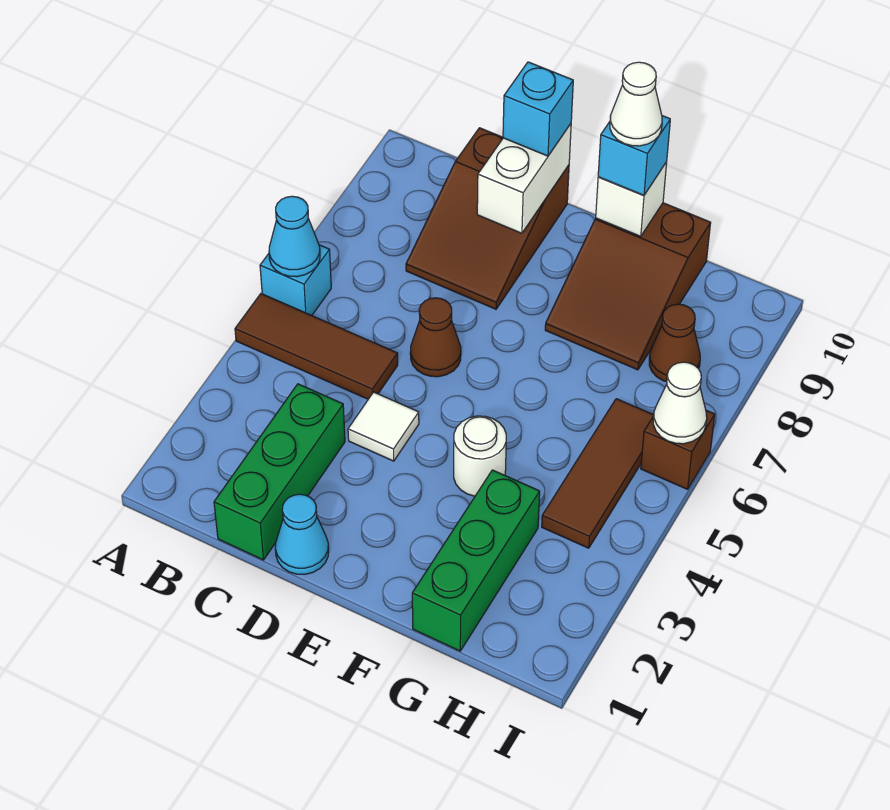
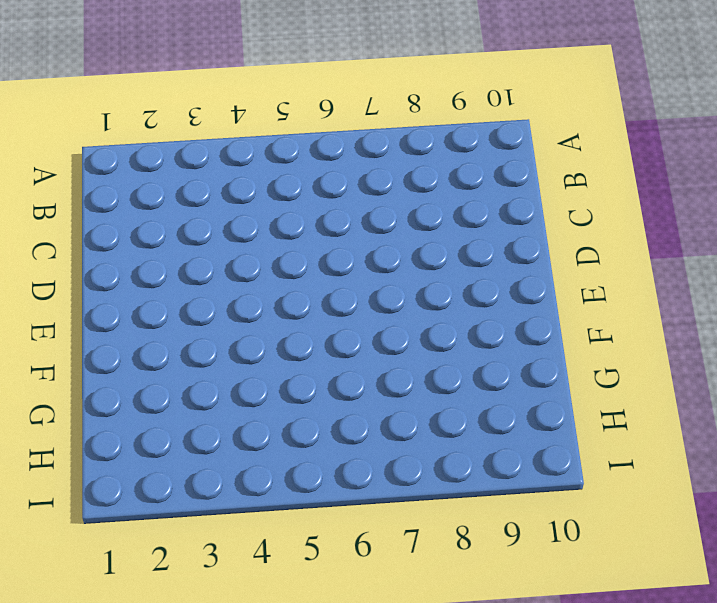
none -> brown 1x3 tile [235,294,398,399]
none -> cyan 1x1 brick [260,245,331,315]
none -> green 1x3 brick [214,384,345,560]

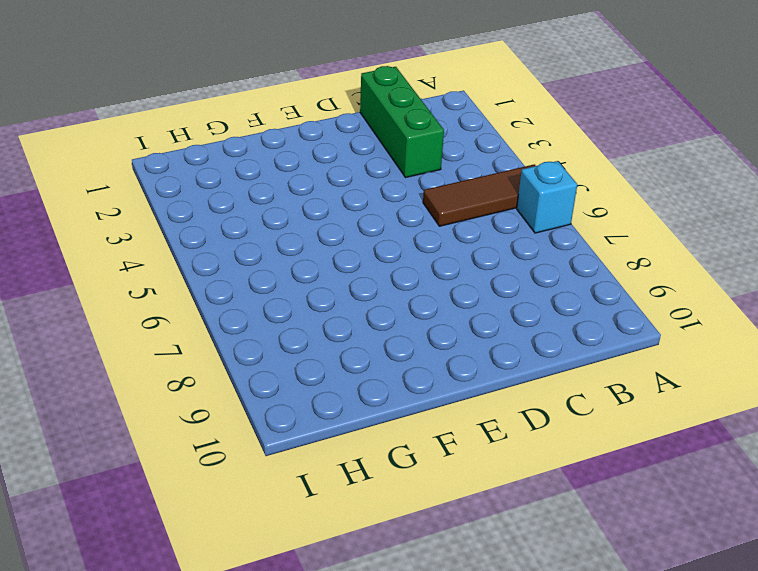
none -> brown 2x3 slope [406,128,569,309]
none -> cyan 1x1 cone [275,494,329,574]
none -> white 1x1 tile [348,392,419,461]

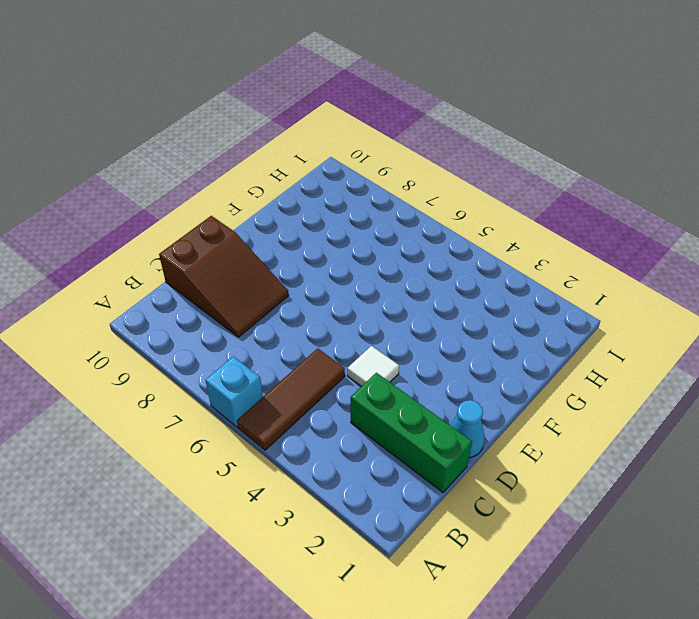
none -> brown 1x1 cone [410,298,461,377]
none -> white 1x1 round brick [454,416,506,496]
none -> brown 2x3 slope [545,203,711,370]

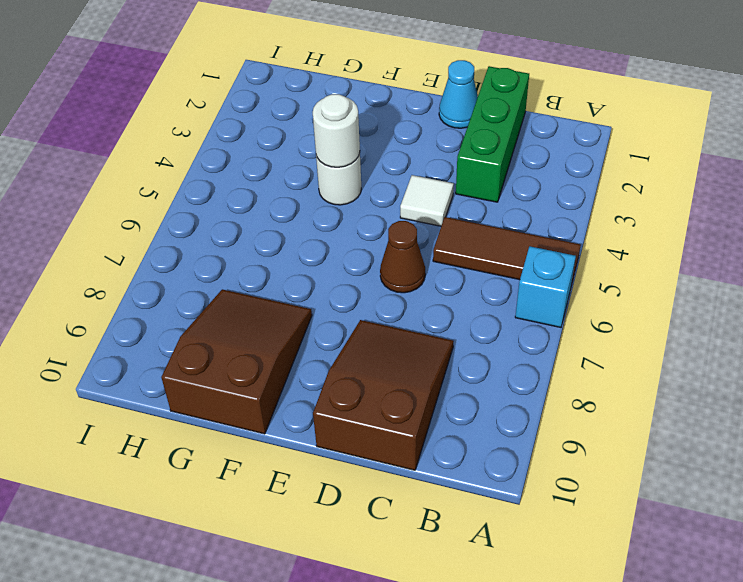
white 1x1 round brick [313,94,360,167] -> none
none -> green 1x3 brick [412,470,540,651]
none -> brown 1x3 tile [542,399,654,548]
none -> brown 1x1 cone [649,304,700,382]

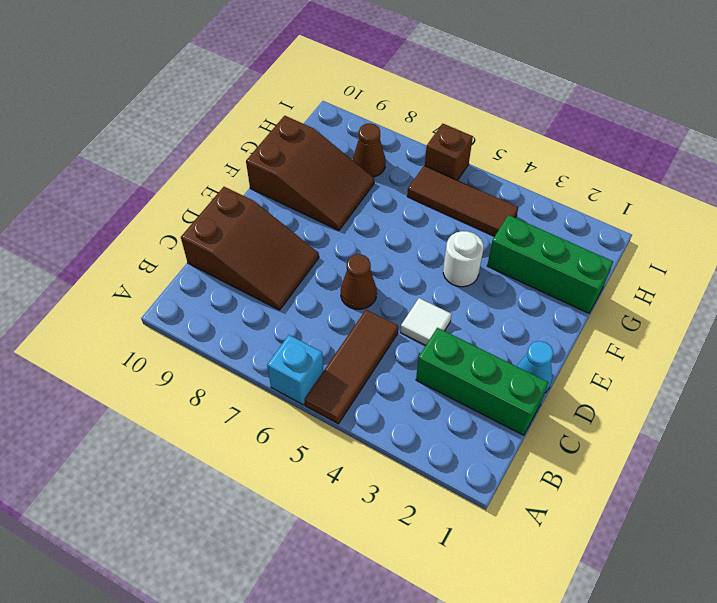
none -> cyan 1x1 cone [269,196,320,277]
none -> white 1x2 brick [477,124,571,233]
none -> white 1x1 brick [596,162,667,236]

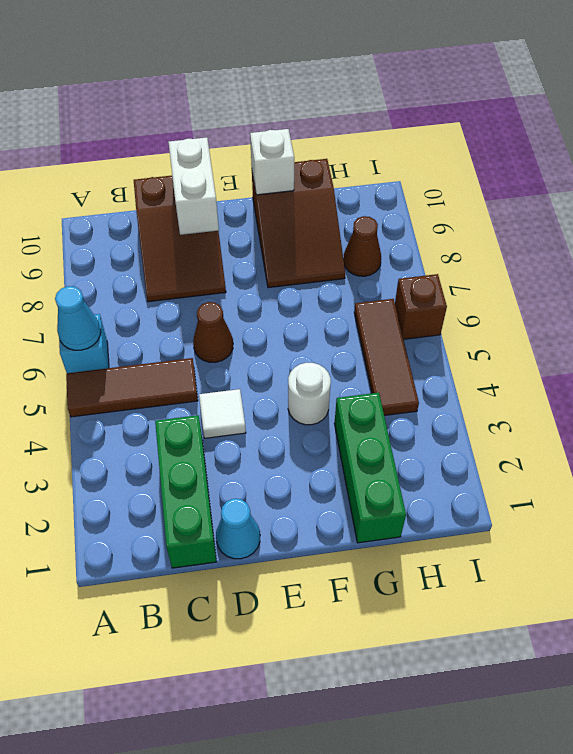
none -> white 1x1 cone [653,362,707,444]
none -> cyan 1x1 brick [503,62,573,156]
none -> cyan 1x1 brick [598,116,670,195]

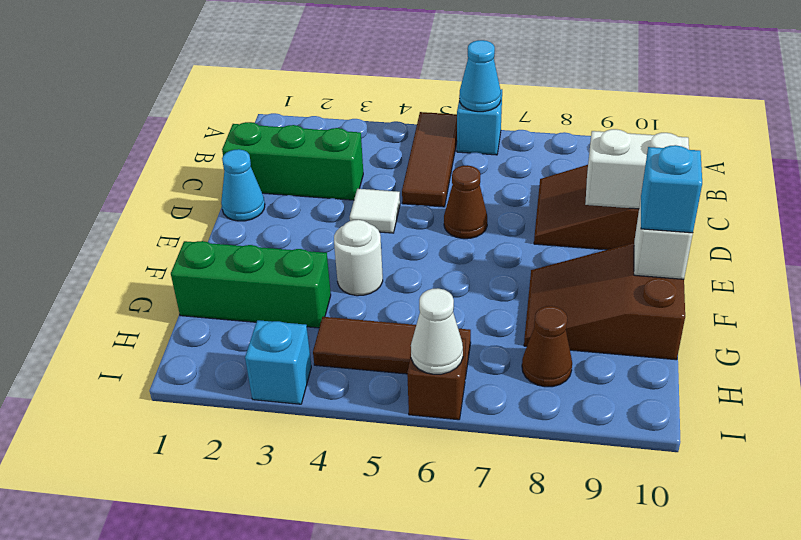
cyan 1x1 brick [245,320,311,404] -> cyan 1x1 brick moved to [503,62,573,156]
none -> white 1x1 cone [610,62,662,146]

